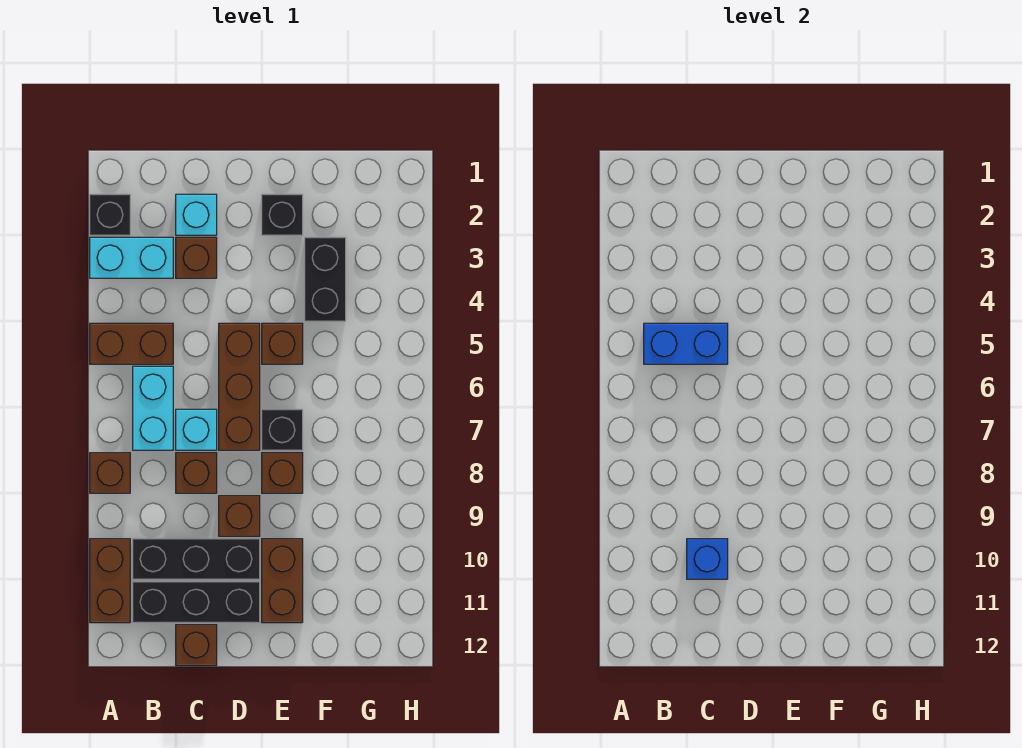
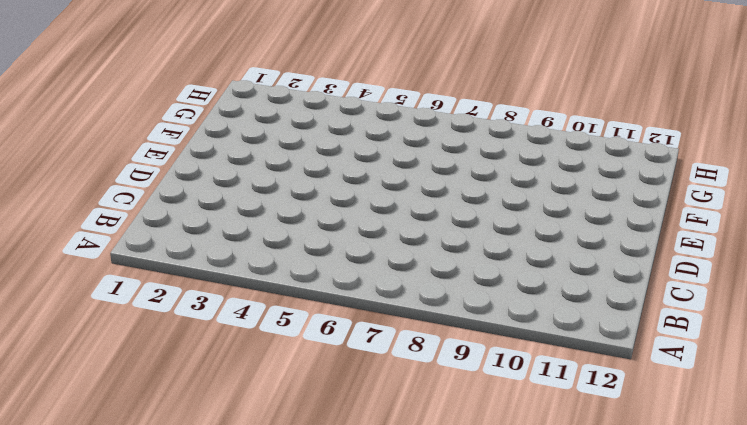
none -> black 1x1 brick [90,194,130,235]
none -> cyan 1x2 brick [90,237,173,278]
none -> brown 1x2 brick [90,323,173,364]

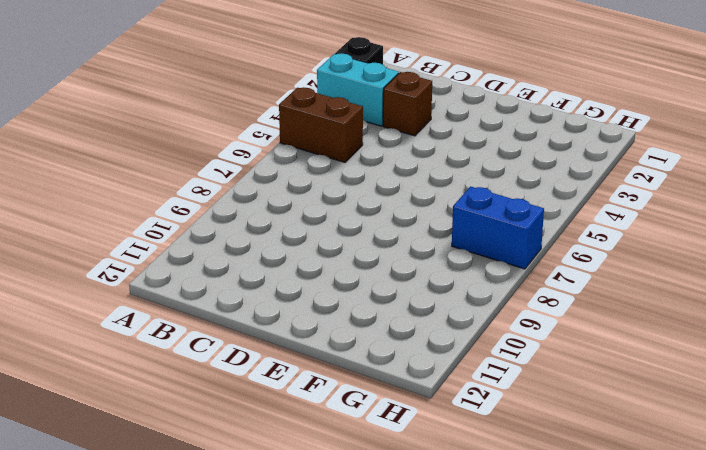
blue 1x2 brick [452,187,544,269] -> blue 1x2 brick moved to [644,323,728,364]
none -> brown 1x1 brick [90,453,130,493]
none -> brown 1x2 brick [90,539,130,623]
none -> cyan 1x2 brick [133,366,173,450]

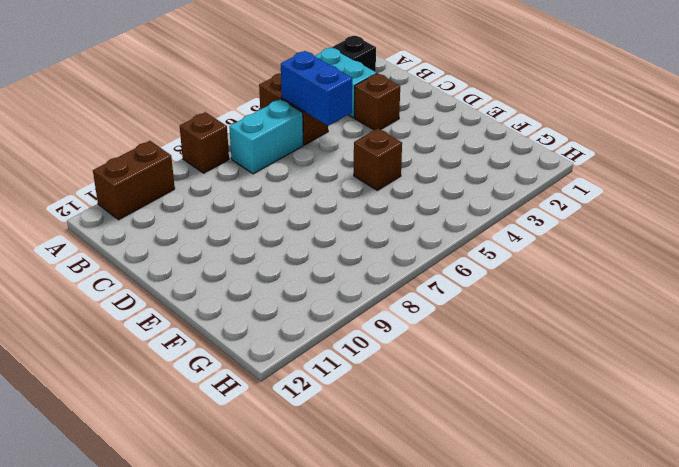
none -> black 1x3 brick [133,539,260,579]
none -> black 1x3 brick [133,582,260,623]
none -> cyan 1x1 brick [176,194,217,235]

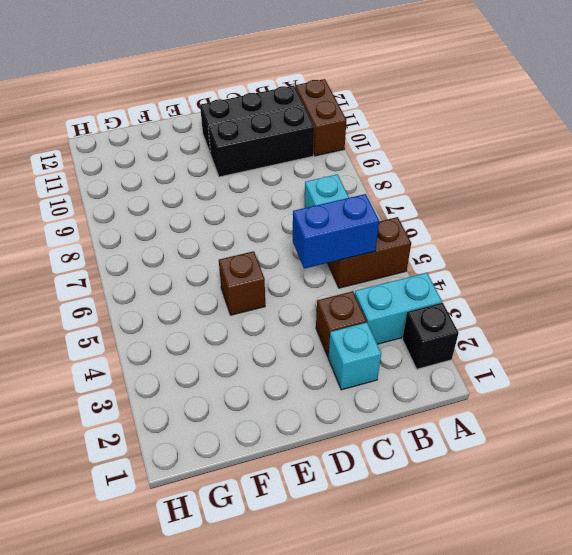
none -> brown 1x1 brick [90,453,130,493]
none -> cyan 1x1 brick [176,409,217,450]
none -> brown 1x1 brick [176,453,217,493]

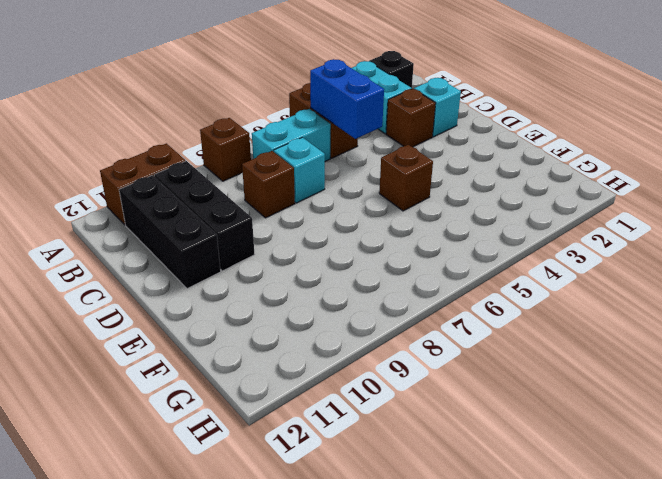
none -> brown 1x1 brick [176,625,217,666]
none -> brown 1x3 brick [219,323,260,450]
none -> brown 1x1 brick [219,496,260,536]

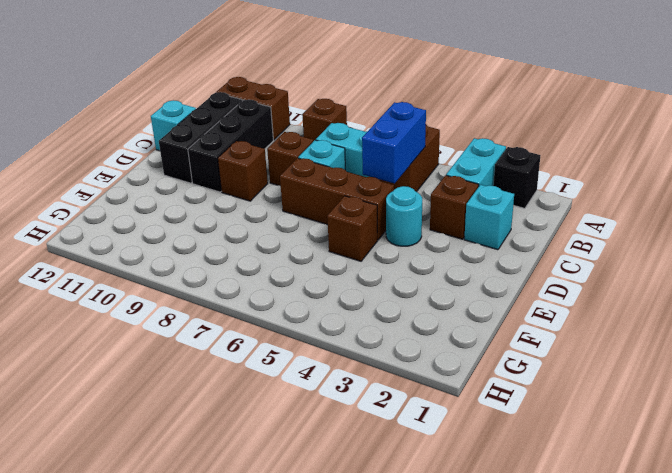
cyan 1x1 brick [151,100,196,151] -> brown 1x1 brick [176,625,217,666]
cyan 1x1 round brick [386,186,422,246] -> none
none -> black 1x1 brick [262,194,303,235]
none -> black 1x1 brick [262,409,303,450]
none -> brown 1x1 brick [262,453,303,493]

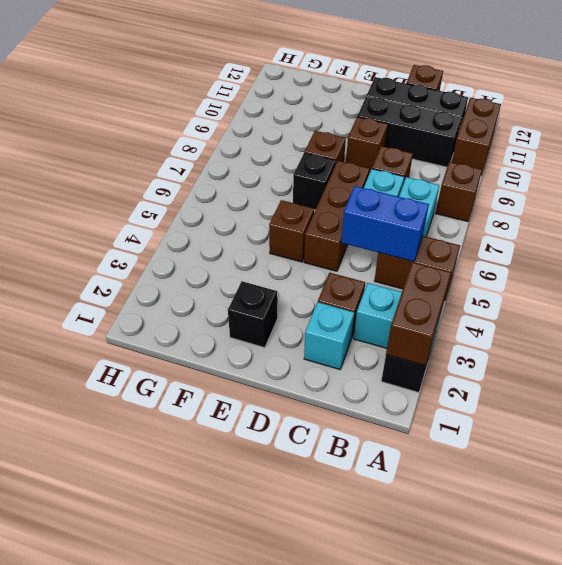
brown 1x2 brick [386,262,451,366] -> brown 1x2 brick moved to [262,539,303,623]
none -> black 1x2 brick [305,237,346,321]
none -> blue 1x1 brick [687,539,728,579]

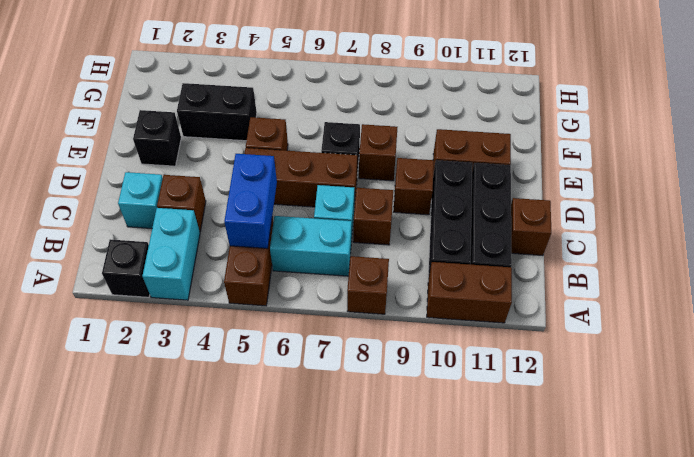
none -> blue 1x1 brick [687,539,728,579]

